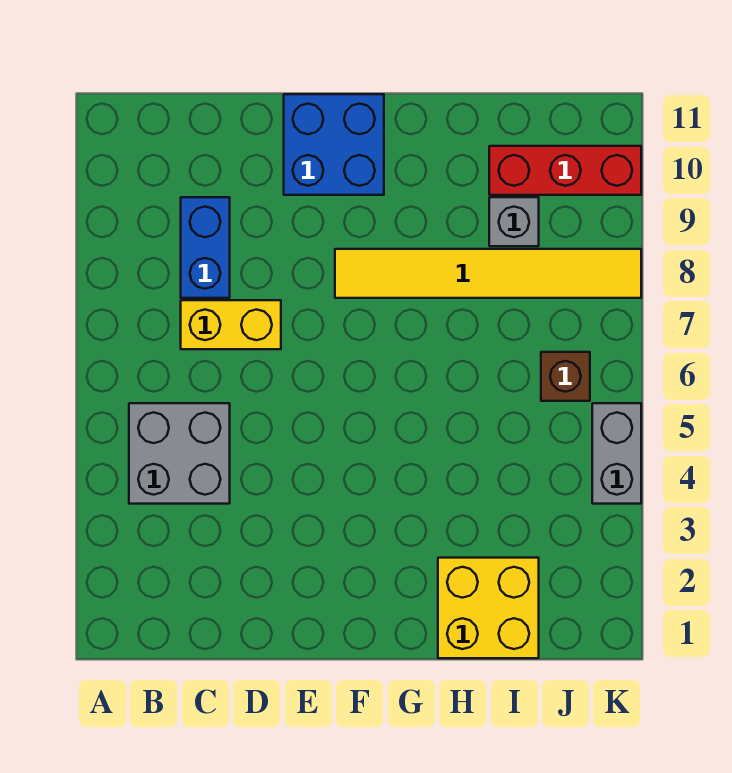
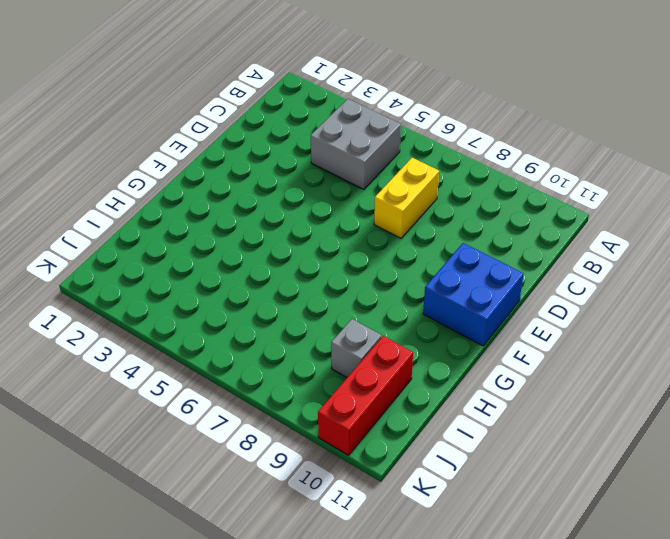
none -> blue 1x2 brick [181,197,230,298]
none -> yellow 1x6 tile [335,249,641,298]

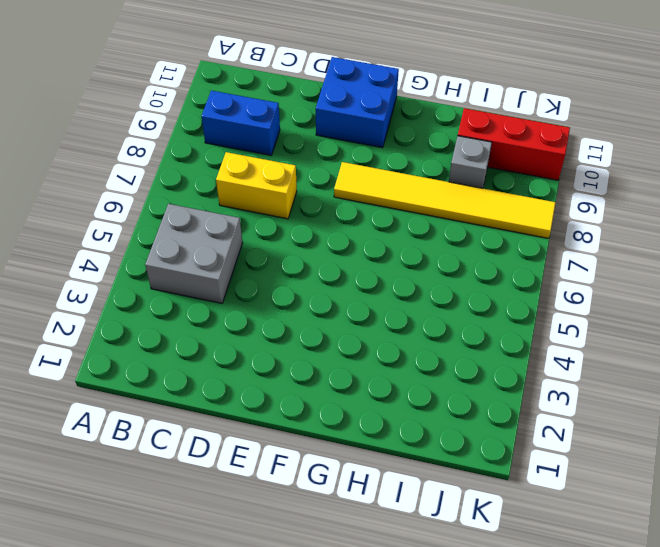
blue 1x2 brick [201,91,280,155] -> blue 1x2 brick turned to [181,197,230,298]
none -> yellow 2x2 brick [438,558,539,658]
none -> brown 1x1 brick [541,352,590,401]

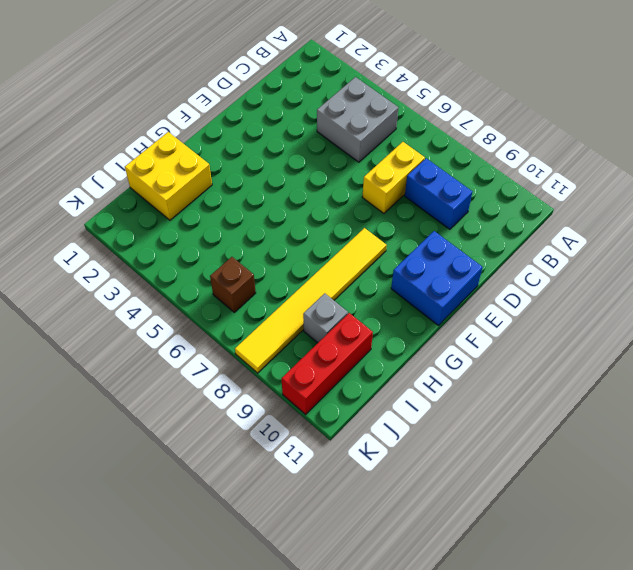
none -> grey 1x2 brick [592,403,641,504]

